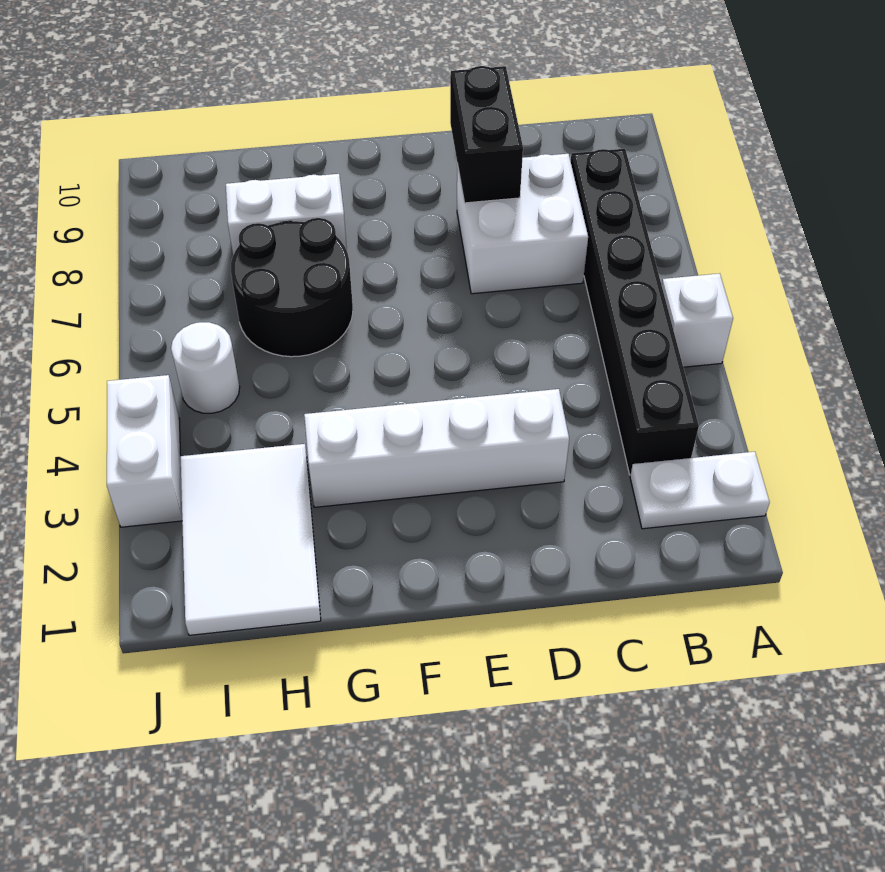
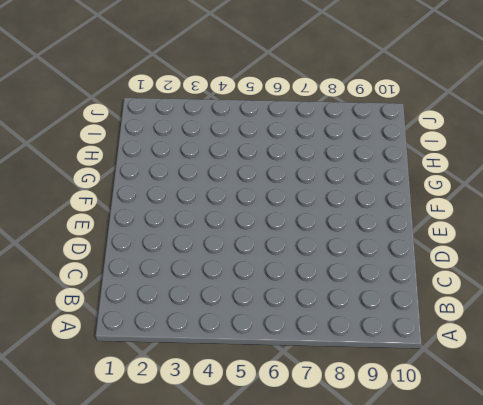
none -> white 1x2 plate [630,452,770,529]
none -> white 1x1 brick [662,273,733,367]

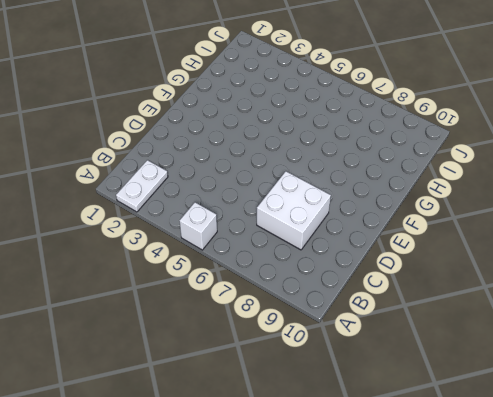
none -> black 1x6 brick [571,149,699,475]
none -> white 1x4 brick [304,389,569,507]

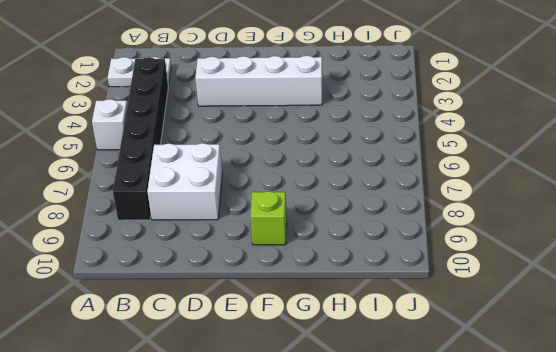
lime 1x1 brick [250,191,287,245] -> none
none -> black 2x2 round brick [231,218,353,357]
none -> white 1x2 brick [226,174,347,255]

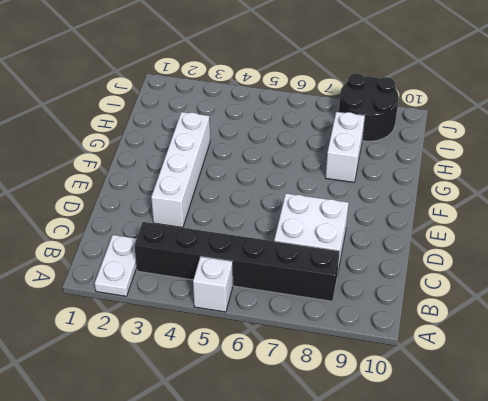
black 2x2 round brick [339,73,399,141] -> black 2x2 round brick moved to [231,218,353,357]
none -> white 2x3 tile [181,444,321,635]
none -> white 1x1 round brick [171,322,240,413]

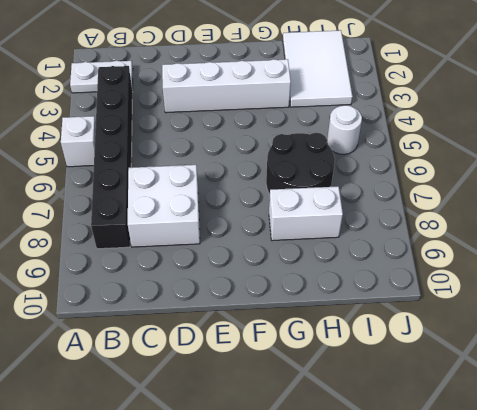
none -> white 1x2 brick [107,375,182,527]
none -> black 1x2 brick [450,66,523,203]

